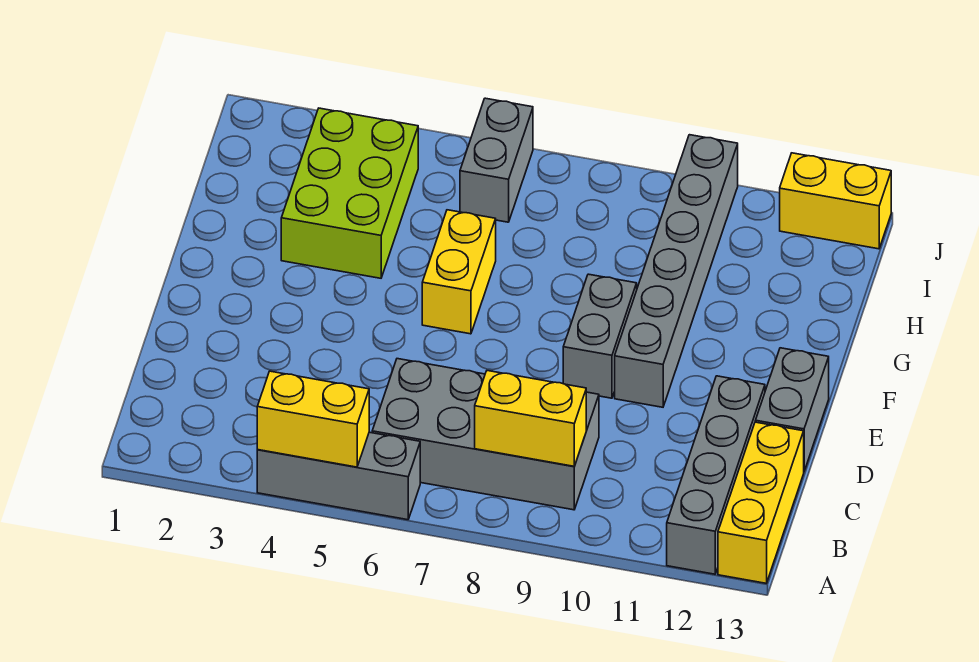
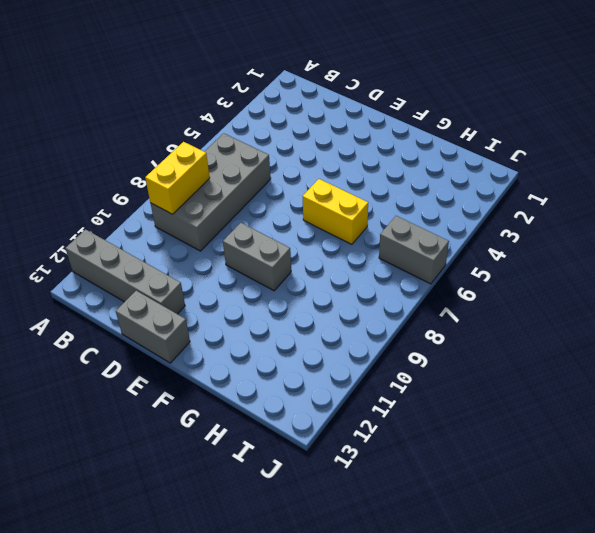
none -> grey 1x3 brick [257,432,420,520]
none -> yellow 1x3 brick [718,422,804,583]
none -> grey 1x6 brick [615,135,738,407]

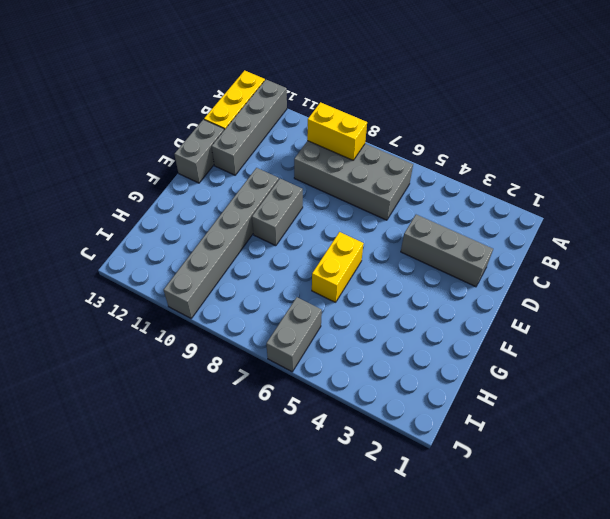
grey 1x3 brick [401,215,493,287] -> grey 1x3 brick moved to [257,432,420,520]
none -> lime 2x3 brick [281,108,418,278]
none -> yellow 1x2 brick [780,153,891,249]
none -> yellow 1x2 brick [257,371,369,467]

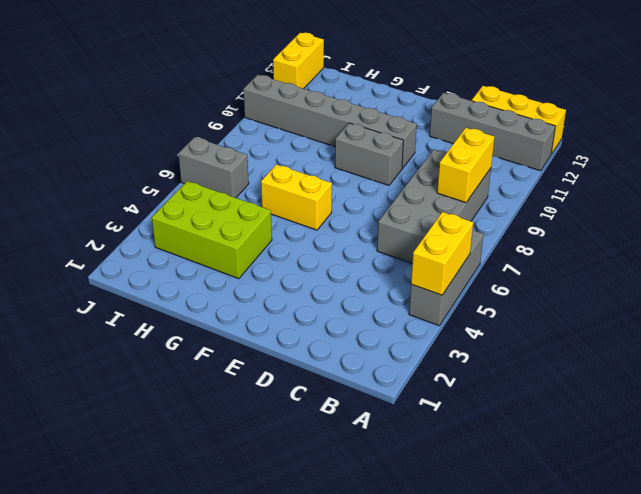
none -> grey 1x2 brick [755,348,829,471]

